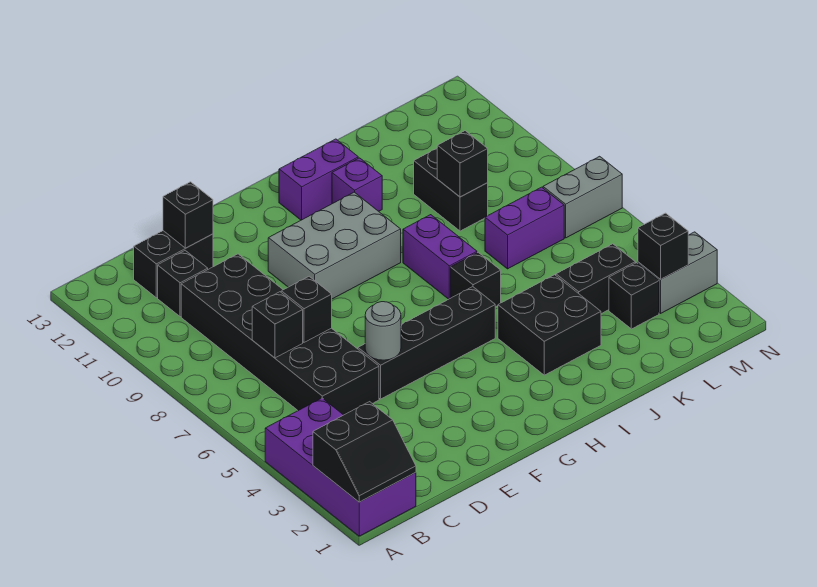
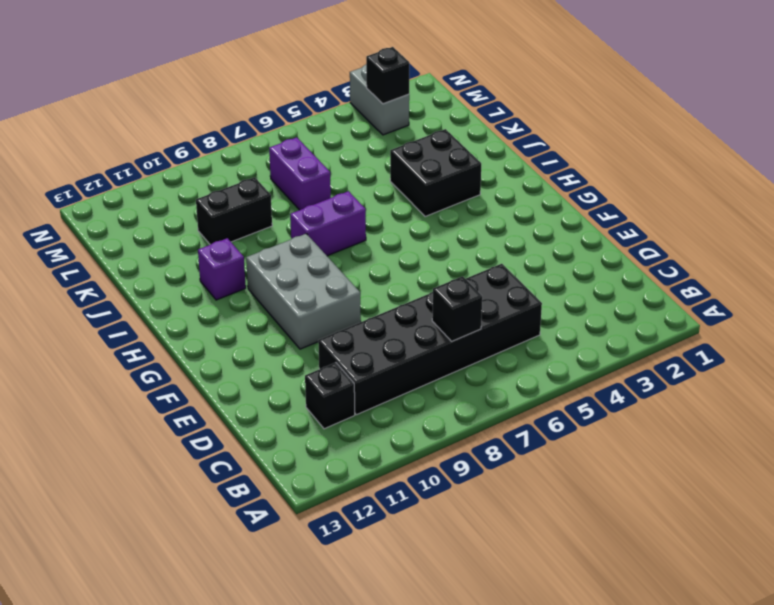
none -> purple 2x4 brick [265,398,416,536]
none -> black 1x2 brick [134,231,213,298]
none -> black 1x4 brick [358,287,495,399]

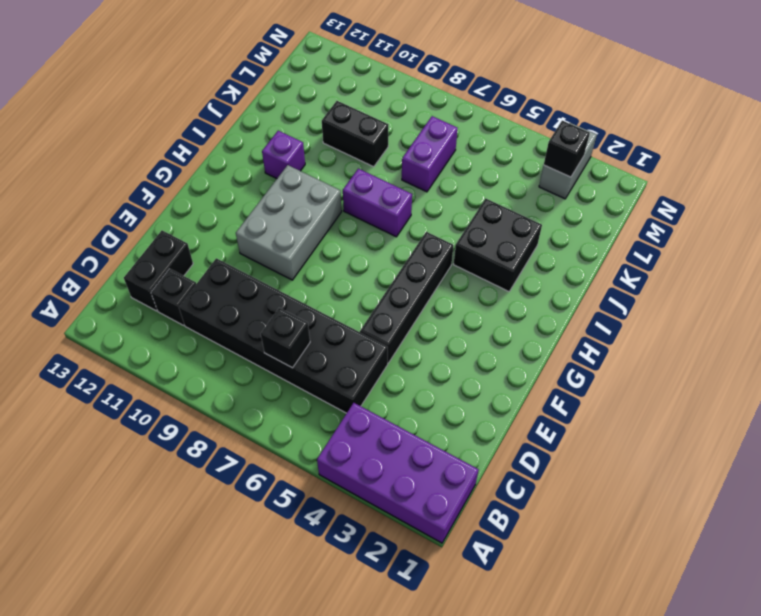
none -> purple 1x2 brick [279,139,358,220]
none -> black 1x1 brick [451,252,501,307]
none -> black 1x2 brick [556,244,635,314]

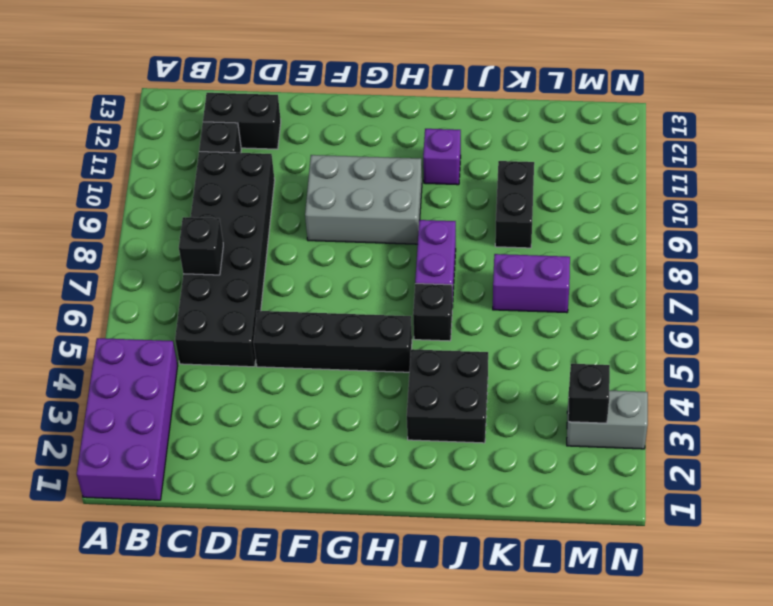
none -> purple 1x2 brick [279,139,358,220]
none -> black 1x2 brick [556,244,635,314]
none -> black 1x1 brick [609,263,659,329]

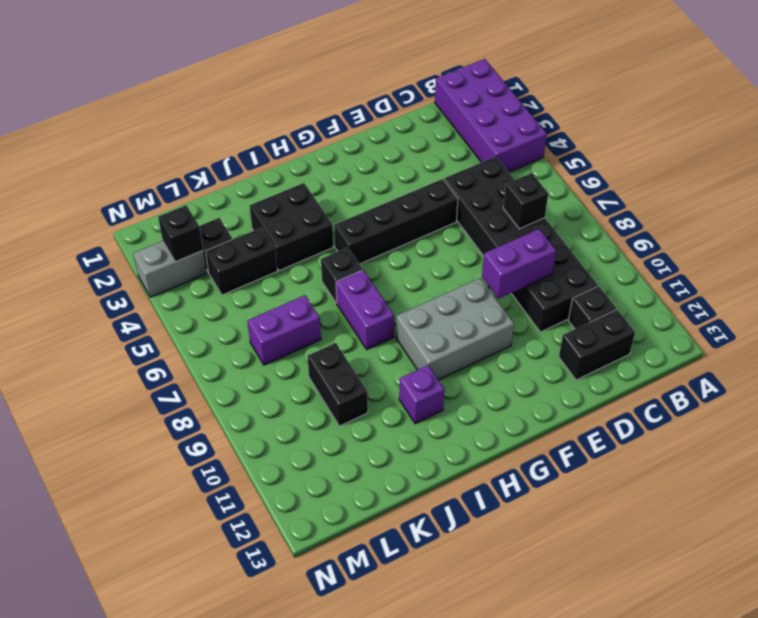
purple 1x2 brick [482,229,556,299] -> purple 1x2 brick moved to [279,139,358,220]
none -> grey 1x2 brick [543,156,622,238]
none -> black 2x2 slope [313,402,416,502]
none -> black 1x1 brick [281,276,332,342]

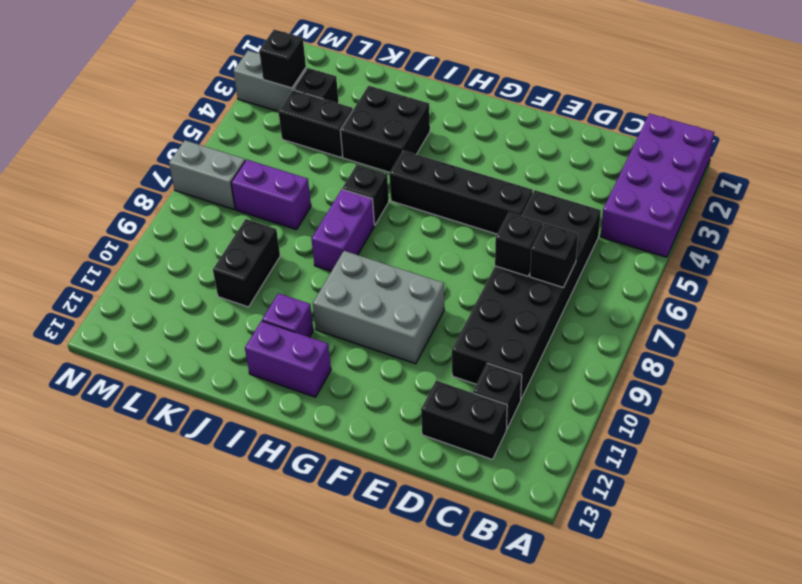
none -> black 2x2 slope [313,402,416,502]
none -> black 1x1 brick [163,182,213,248]
none -> grey 1x1 round brick [365,302,401,360]

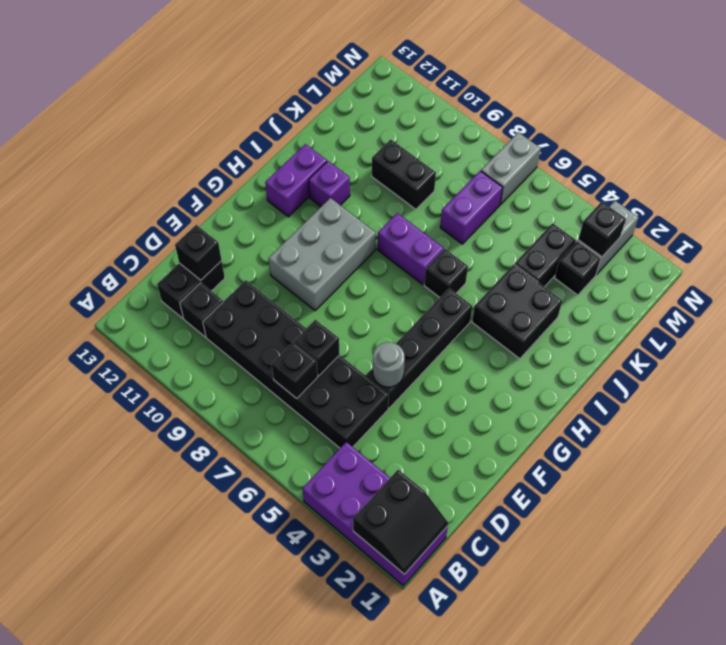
none -> black 1x1 brick [437,131,488,197]

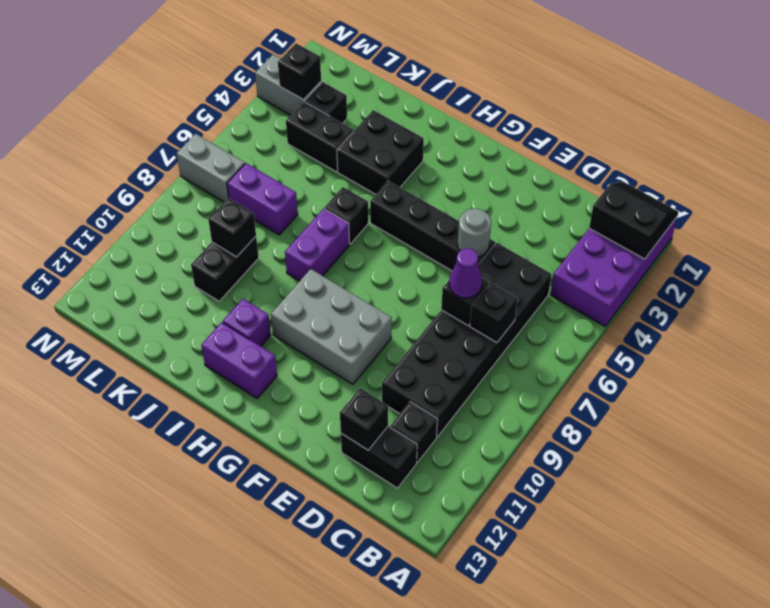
purple 1x1 cone [449,248,482,298] -> none

